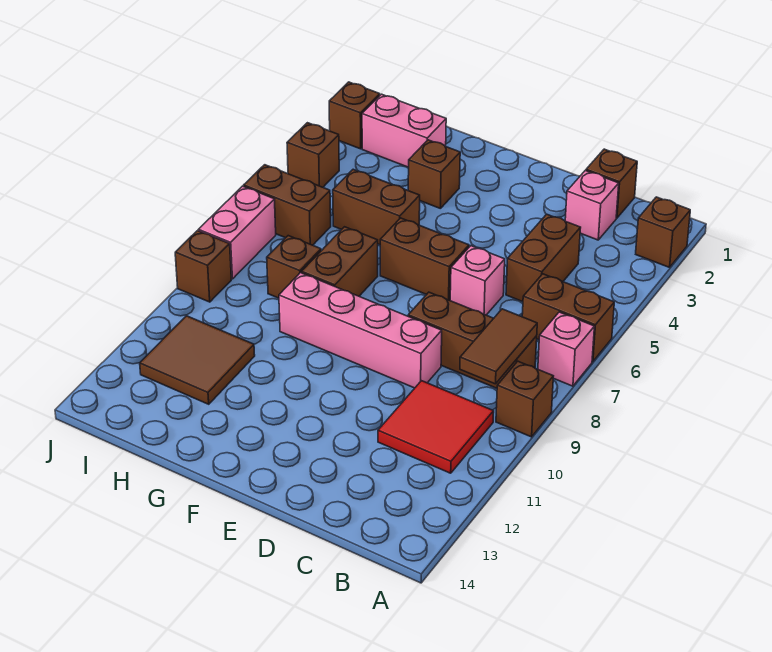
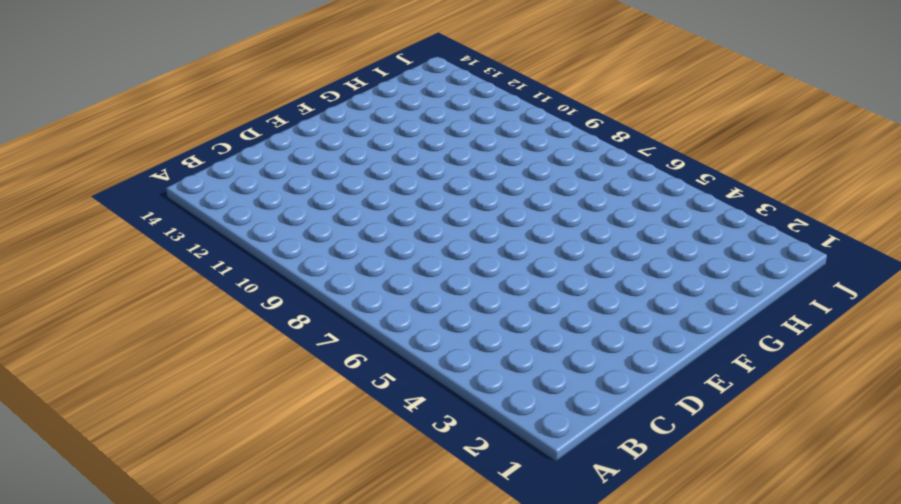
none -> brown 1x1 brick [636,197,690,267]
none -> brown 1x2 brick [522,274,614,362]
none -> pink 1x1 brick [538,312,594,386]

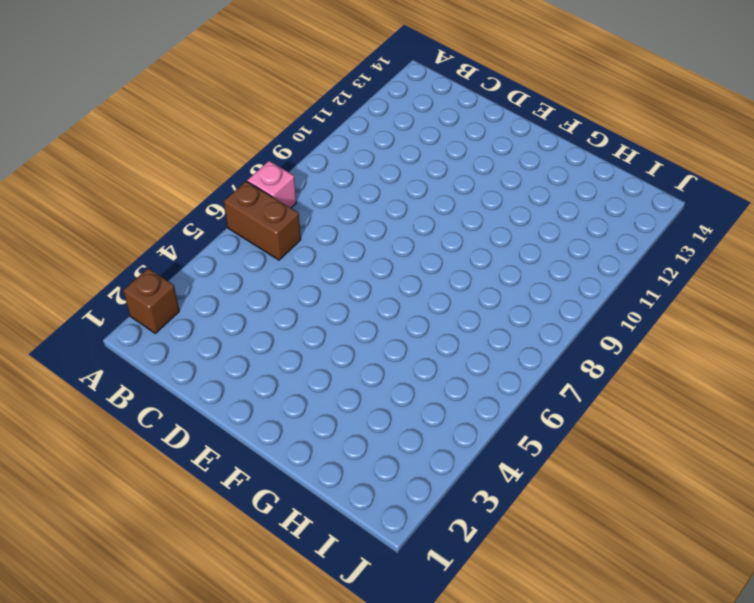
none -> brown 1x1 brick [496,361,553,437]
none -> brown 1x3 brick [408,292,537,388]
none -> red 2x2 tile [378,381,494,473]

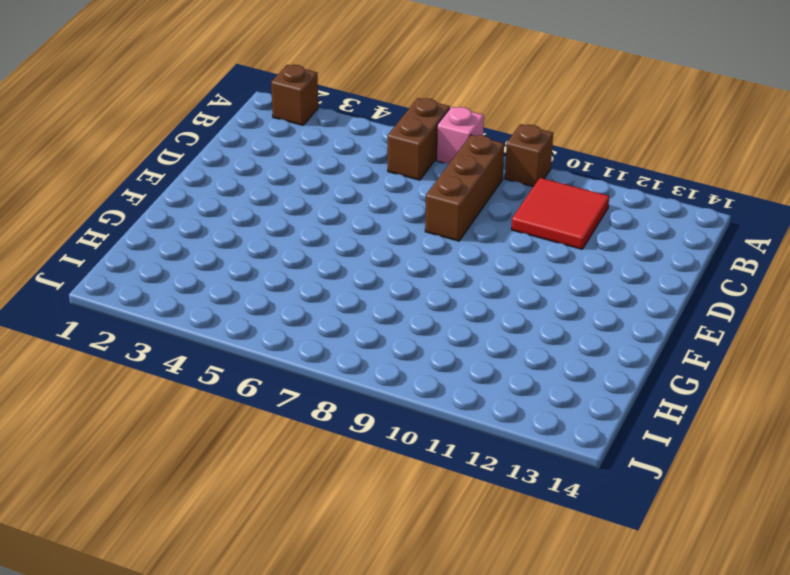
none -> brown 1x1 brick [586,149,637,218]
none -> pink 1x1 brick [565,171,619,240]
none -> brown 1x2 brick [506,214,581,302]

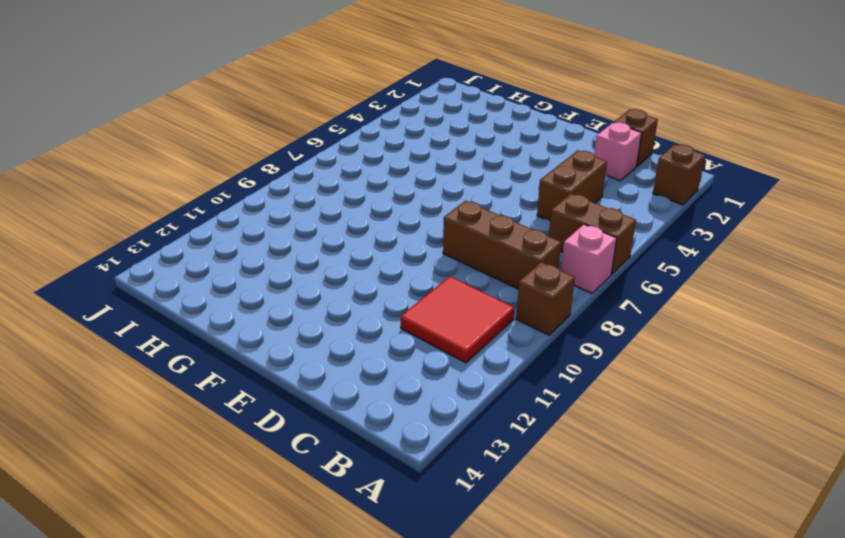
none -> pink 1x1 brick [450,246,505,315]
none -> pink 1x4 brick [279,273,442,388]
none -> brown 1x2 brick [380,218,469,300]

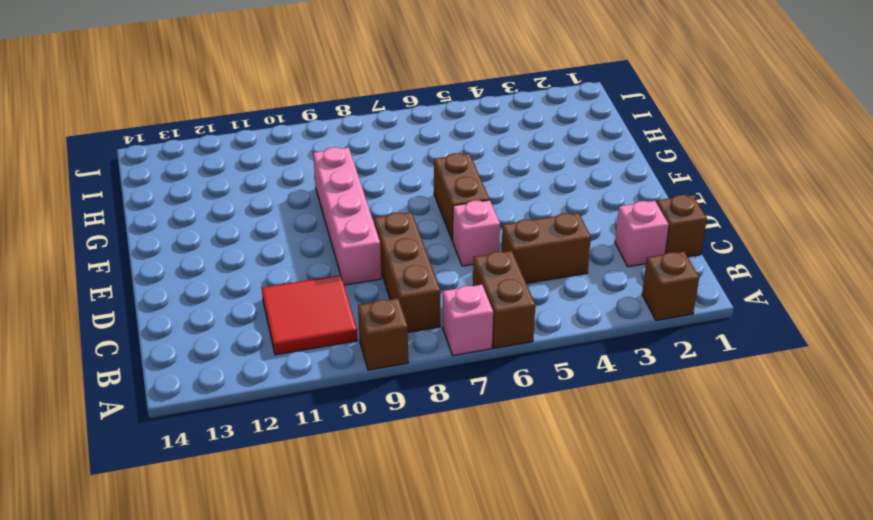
none -> brown 1x1 brick [408,140,460,209]
none -> brown 1x2 brick [333,169,420,245]
none -> brown 1x2 brick [302,227,378,296]

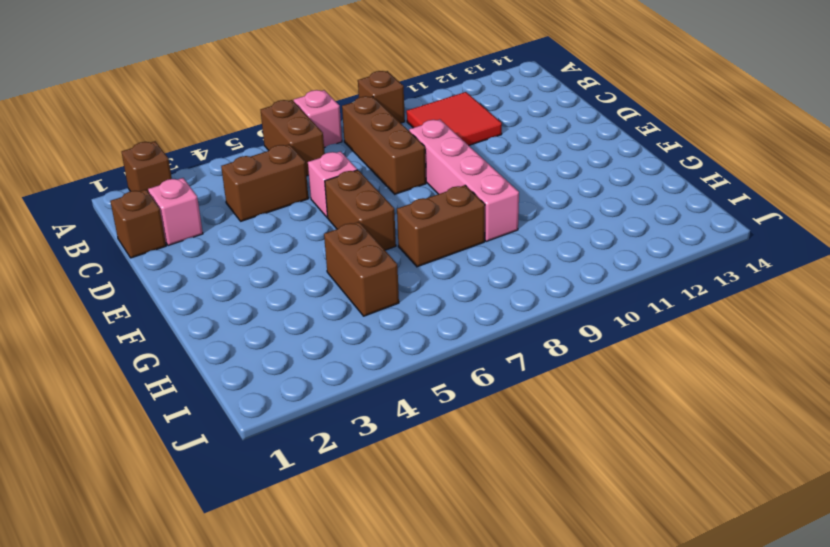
none -> brown 1x1 brick [408,140,460,209]
none -> pink 1x2 brick [362,94,446,167]
none -> brown 1x1 brick [267,236,321,298]

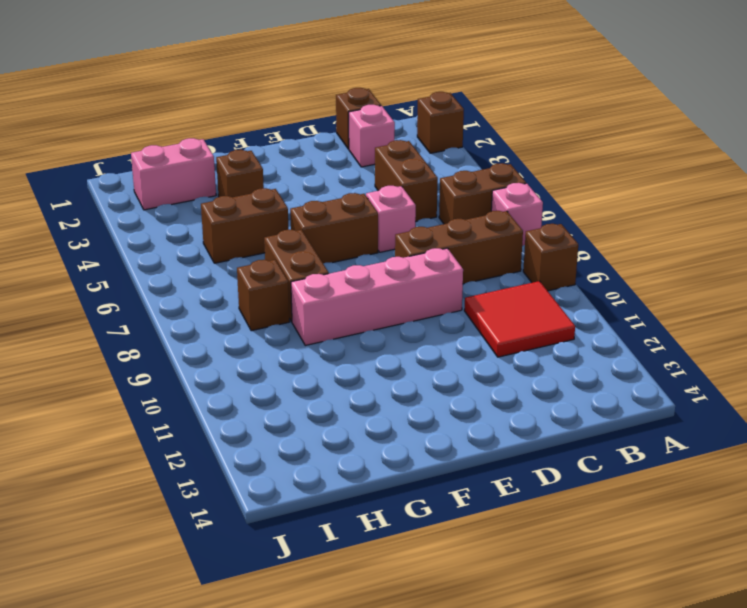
none -> brown 2x2 tile [140,316,255,404]
none -> brown 1x2 brick [244,165,331,245]
none -> brown 1x1 brick [329,82,380,149]

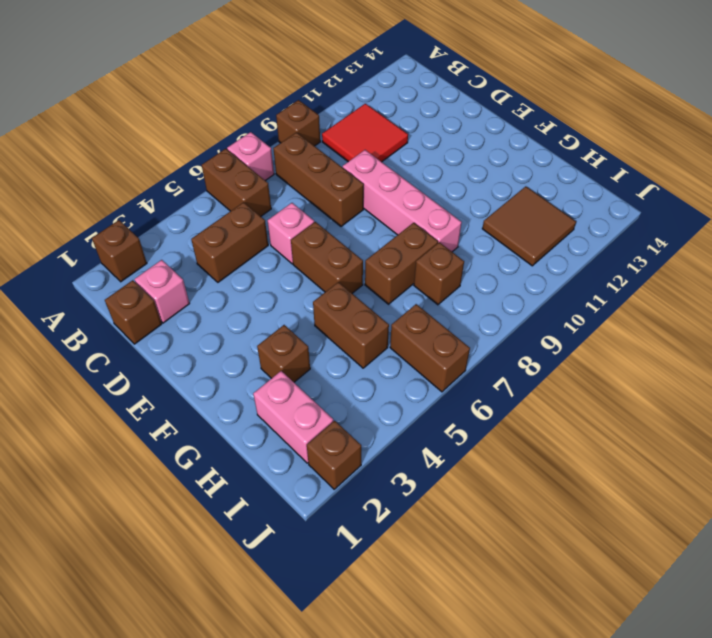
none -> brown 1x1 brick [287,123,339,187]
none -> pink 1x2 brick [198,186,276,279]
none -> brown 1x1 brick [175,231,231,302]

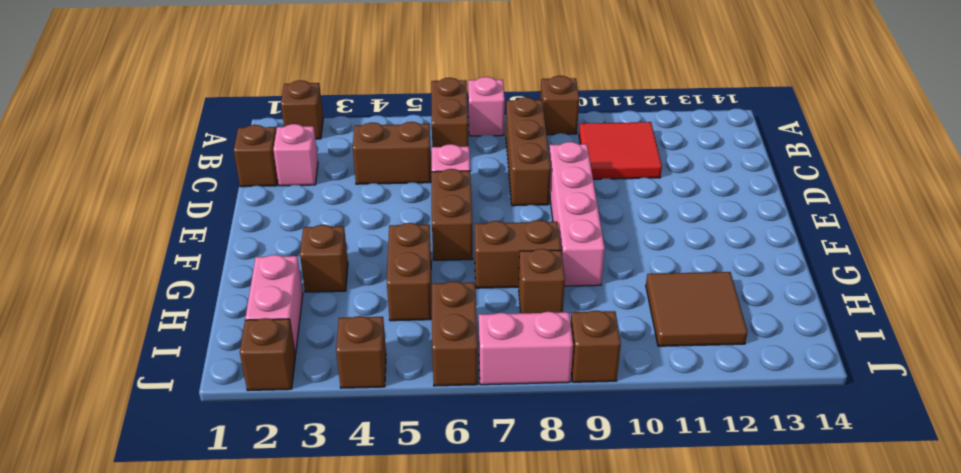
none -> brown 1x2 tile [460,309,537,384]

